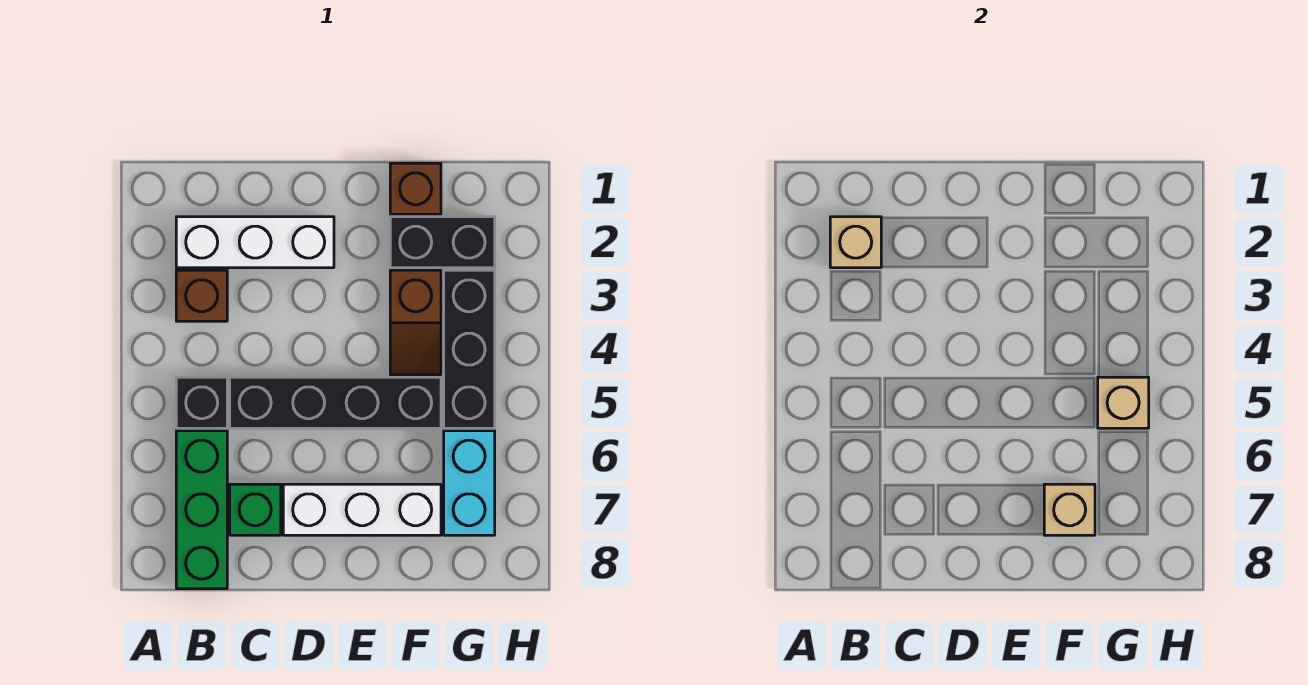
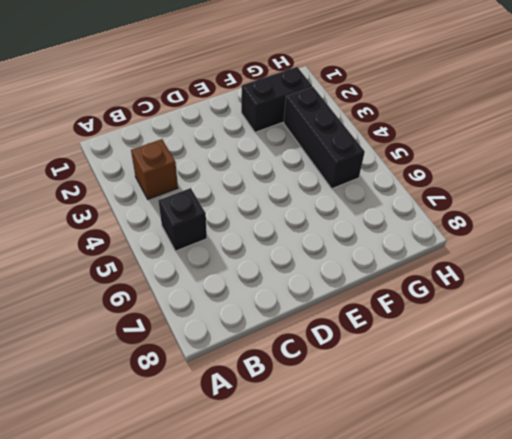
none -> white 1x3 brick [176,217,334,268]
none -> green 1x3 brick [176,431,227,589]
none -> black 1x4 brick [230,377,441,428]

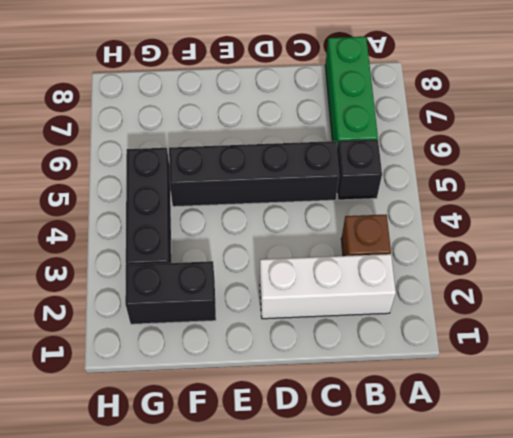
none -> green 1x1 brick [230,484,281,535]
none -> white 1x3 brick [283,484,441,535]
none -> brown 1x1 brick [390,163,441,214]

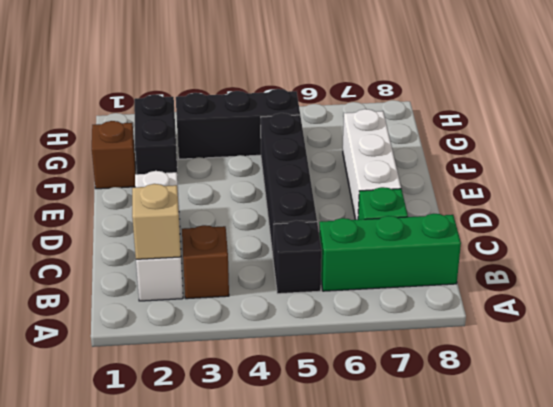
none -> brown 1x2 slope [390,270,441,375]
none -> cyan 1x2 brick [444,431,495,535]
none -> tan 1x1 brick [1044,484,1095,535]

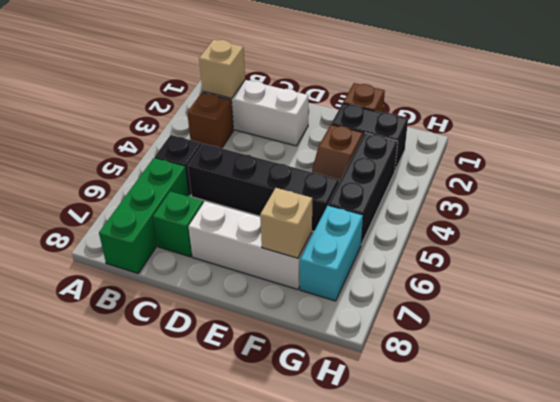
none -> tan 1x1 brick [1098,377,1149,428]

